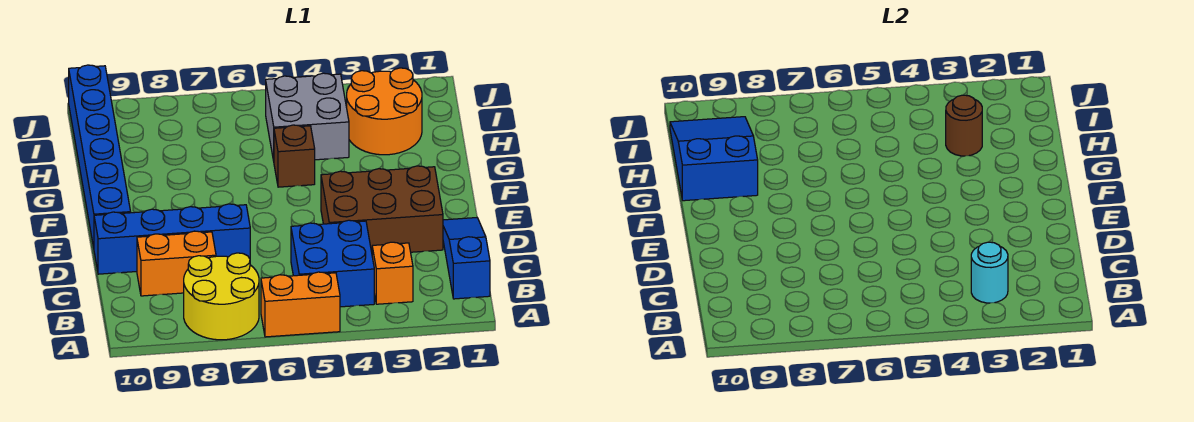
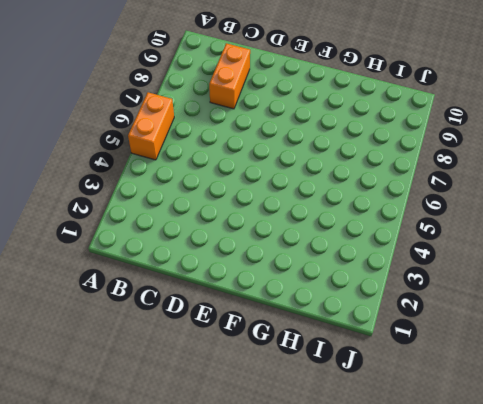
none -> yellow 2x2 round brick [184,253,259,340]
none -> blue 1x3 slope [443,218,490,299]
none -> orange 1x1 brick [372,242,413,304]

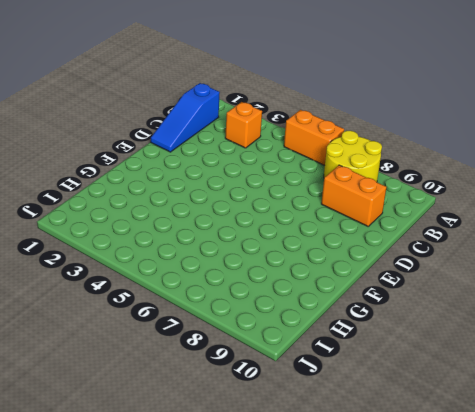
none -> blue 2x2 brick [291,220,374,307]
none -> brown 2x3 brick [321,166,443,252]
none -> blue 1x4 brick [94,204,250,274]

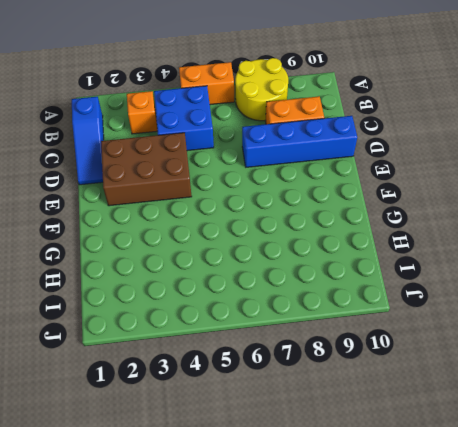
none -> blue 1x6 brick [69,65,131,247]
none -> brown 1x1 brick [274,125,315,187]
none -> orange 2x2 round brick [347,68,422,155]

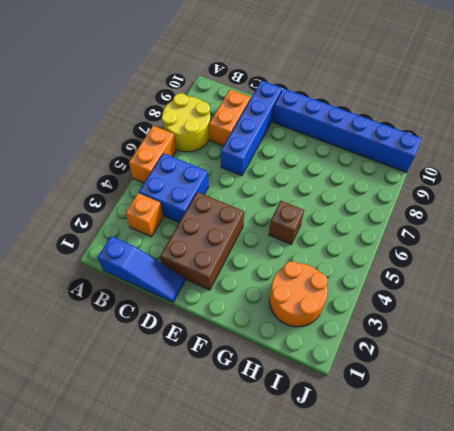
none -> grey 2x2 brick [266,73,349,161]
none -> cyan 1x1 round brick [971,242,1008,303]
none -> blue 2x3 slope [670,117,758,201]

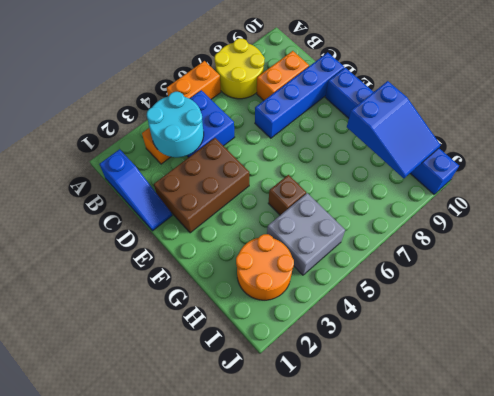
cyan 2x2 round brick [147,92,204,157] -> cyan 1x1 round brick [971,242,1008,303]
none -> brown 1x1 round brick [946,95,982,156]

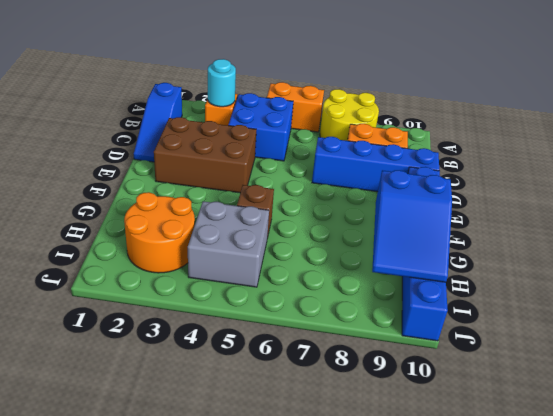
none -> brown 1x1 round brick [946,95,982,156]

